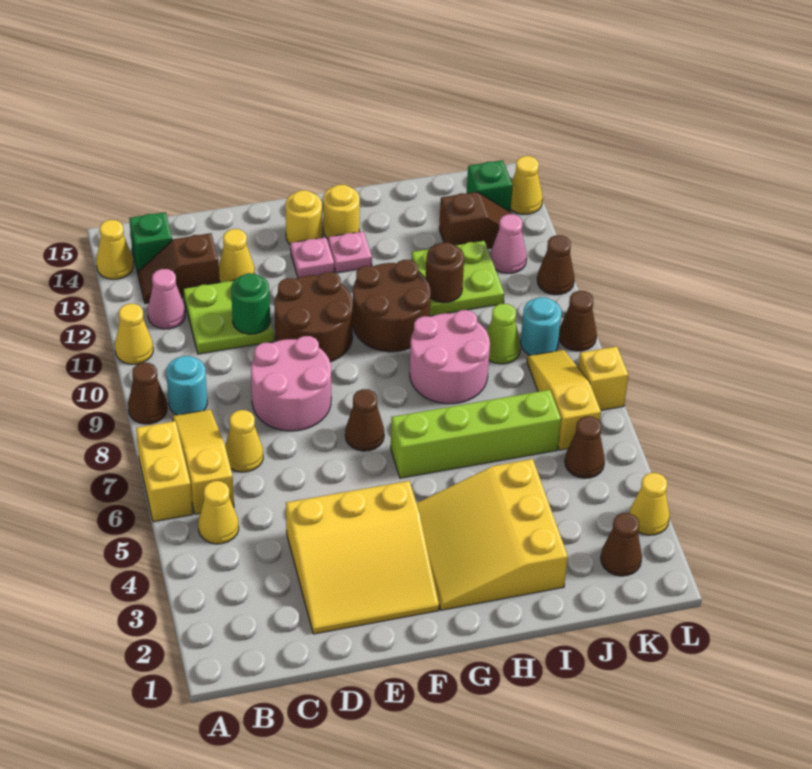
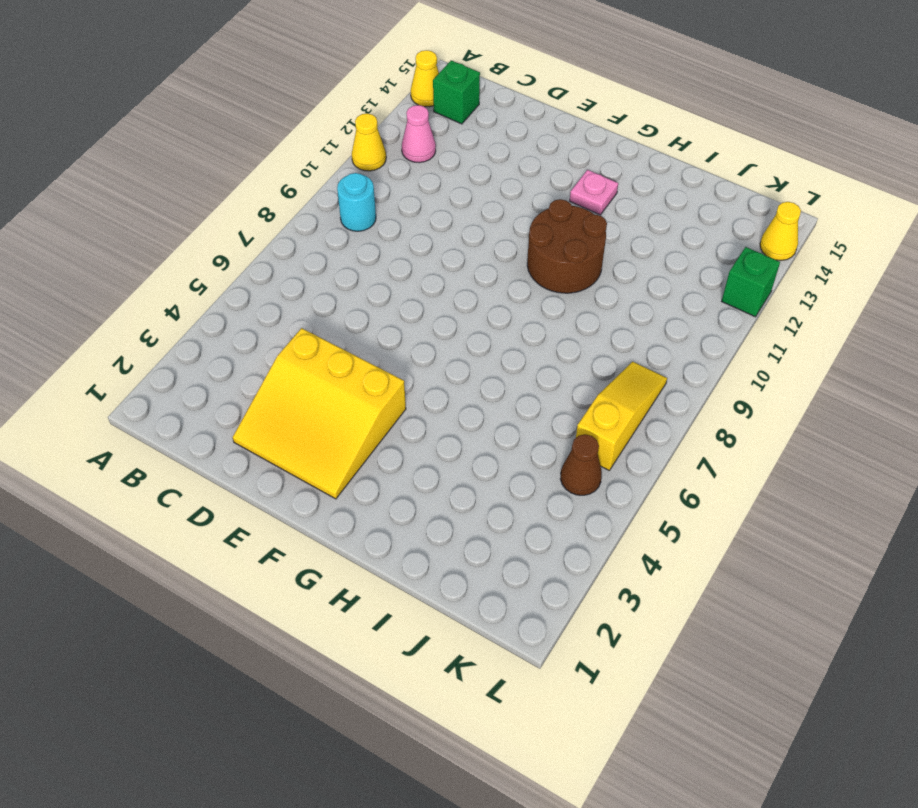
green 1x1 brick [722,247,780,317] -> green 1x1 brick moved to [467,160,513,212]
none -> yellow 1x2 brick [136,421,193,522]
none -> brown 1x1 cone [128,363,167,424]
none -> yellow 1x1 cone [198,481,239,544]
none -> yellow 1x3 slope [172,409,234,514]

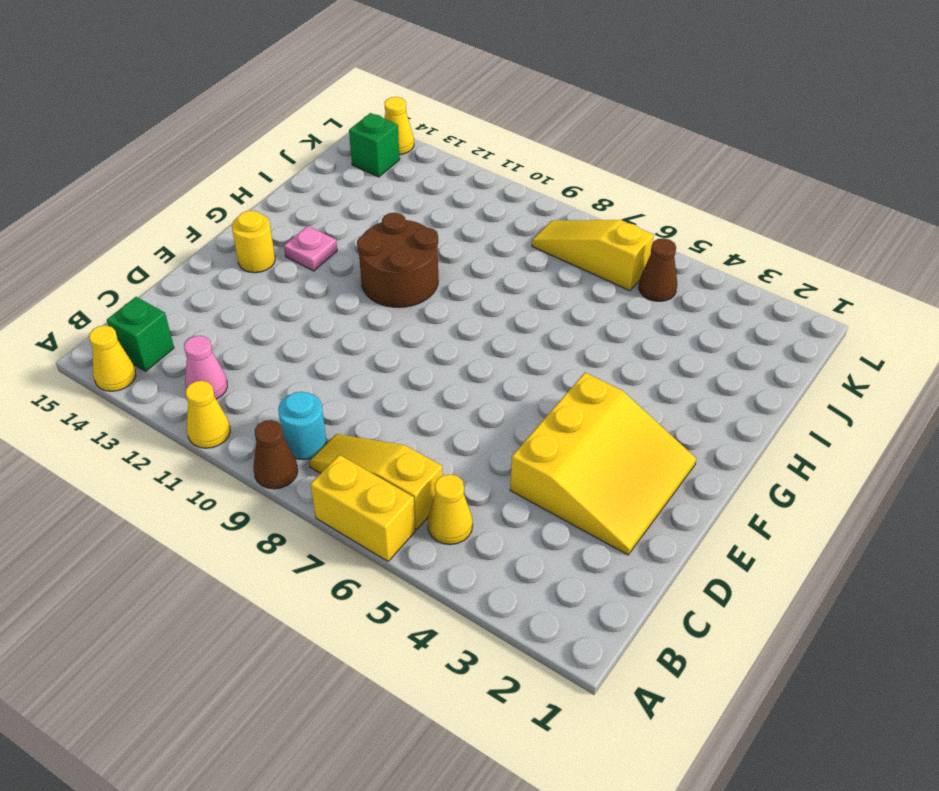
none -> brown 1x2 slope [138,233,220,304]
none -> yellow 1x1 cone [225,410,263,472]
none -> lime 2x2 plate [183,280,274,354]
none -> pink 2x2 round brick [251,336,331,431]

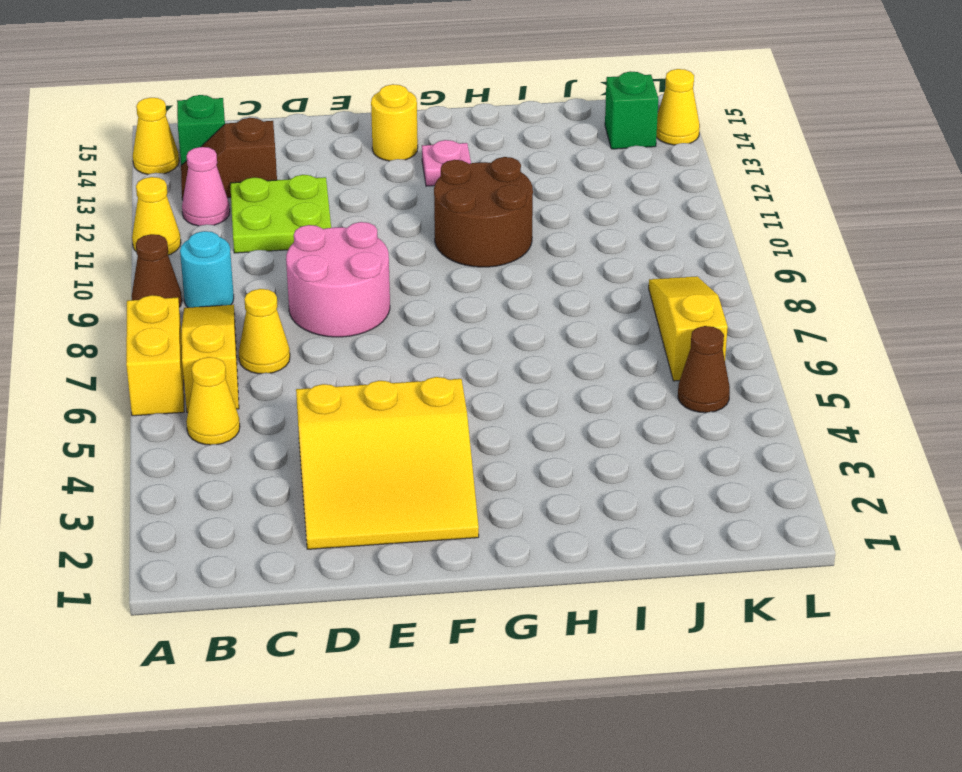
none -> yellow 1x1 cone [219,229,255,282]
none -> brown 2x2 round brick [275,272,353,362]
none -> brown 1x1 cone [345,389,384,451]
none -> pink 1x1 plate [290,237,334,278]

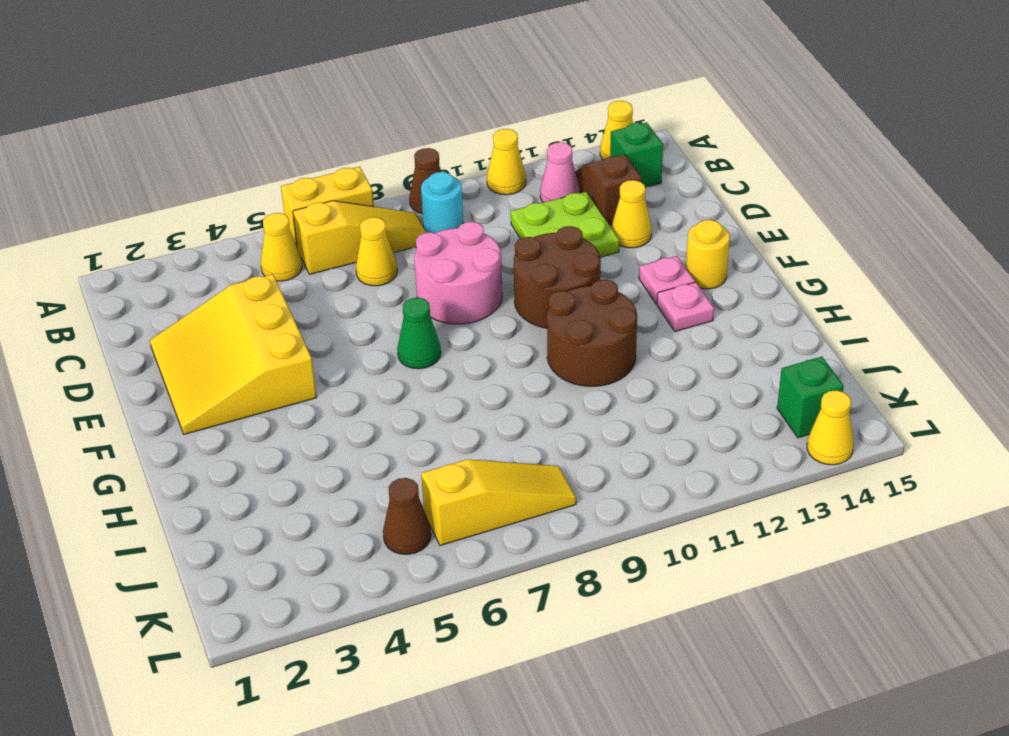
green 1x1 cone [397,298,441,369] -> brown 1x1 cone [345,389,384,451]
none -> yellow 3x3 slope [417,459,568,610]
none -> lime 1x4 brick [391,390,561,478]
none -> yellow 1x1 round brick [323,185,360,239]
none -> pink 2x2 round brick [410,310,490,404]

